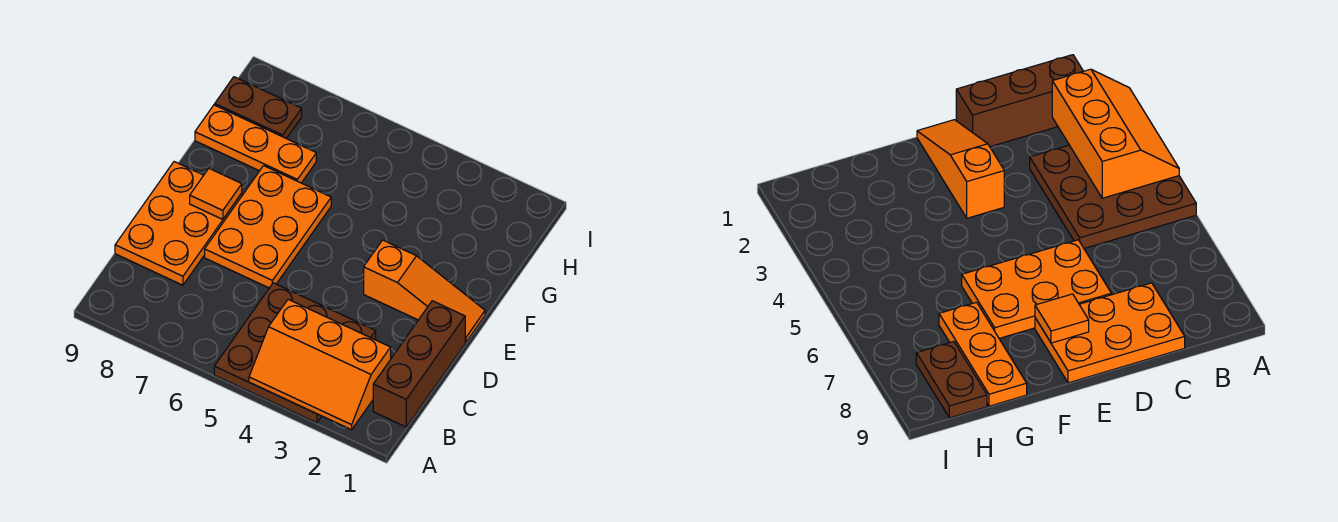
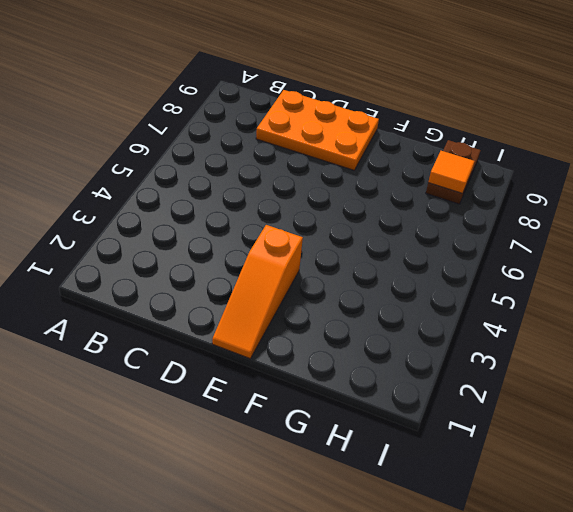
orange 1x1 tile [428,151,475,194] -> orange 1x1 tile moved to [190,169,242,219]
none -> brown 3x3 plate [214,283,376,423]
none -> brown 1x3 brick [373,301,465,427]

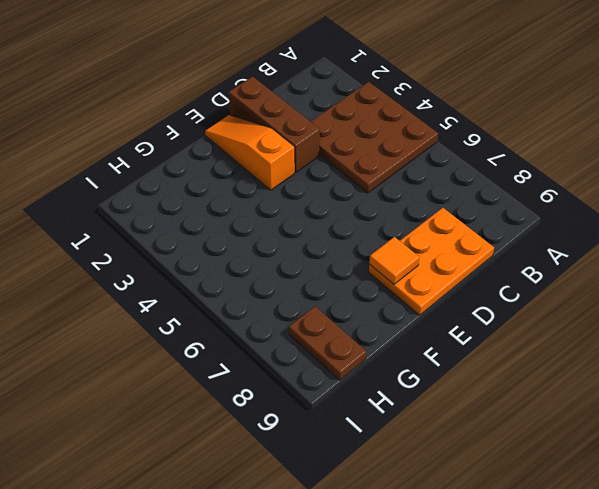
brown 1x3 brick [229,77,320,172] -> brown 1x3 brick turned to [373,301,465,427]
none -> orange 2x3 plate [205,166,331,288]
none -> orange 1x3 plate [195,105,316,183]

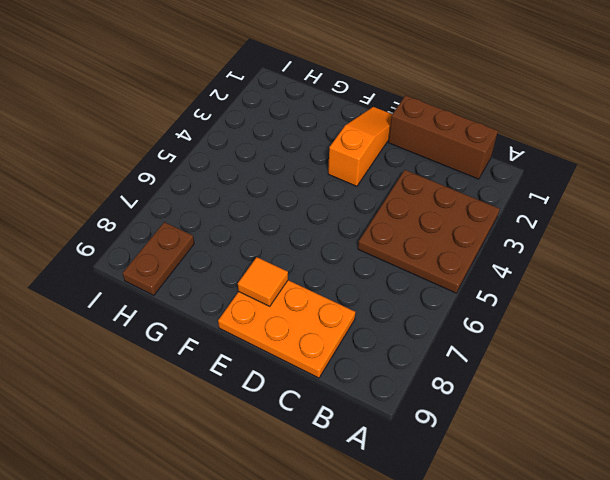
none -> orange 2x3 plate [205,166,331,288]
none -> orange 1x3 plate [195,105,316,183]

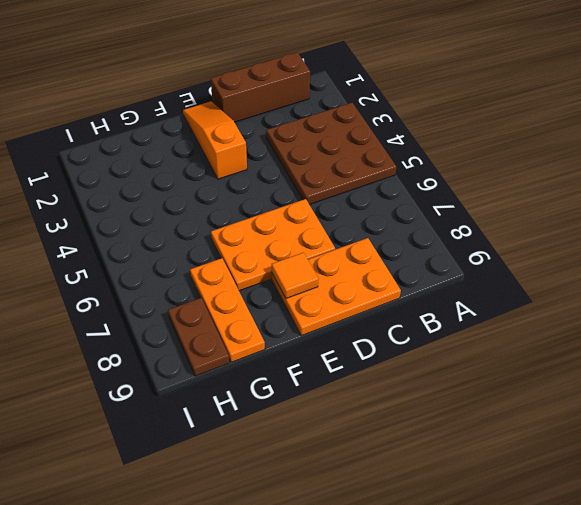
none -> orange 2x3 slope [249,299,391,430]

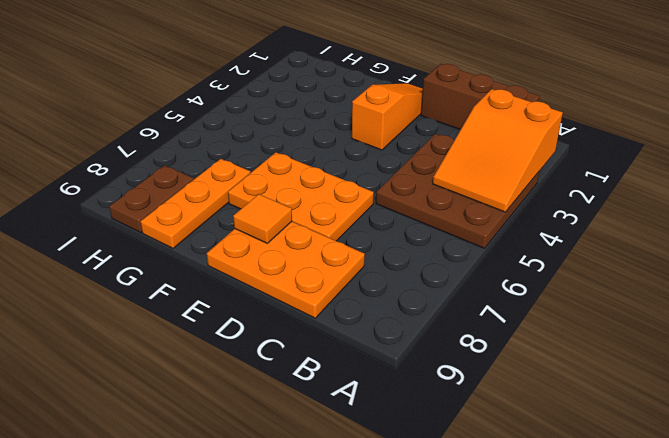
orange 2x3 slope [433,89,563,212] -> orange 2x3 slope turned to [249,299,391,430]

